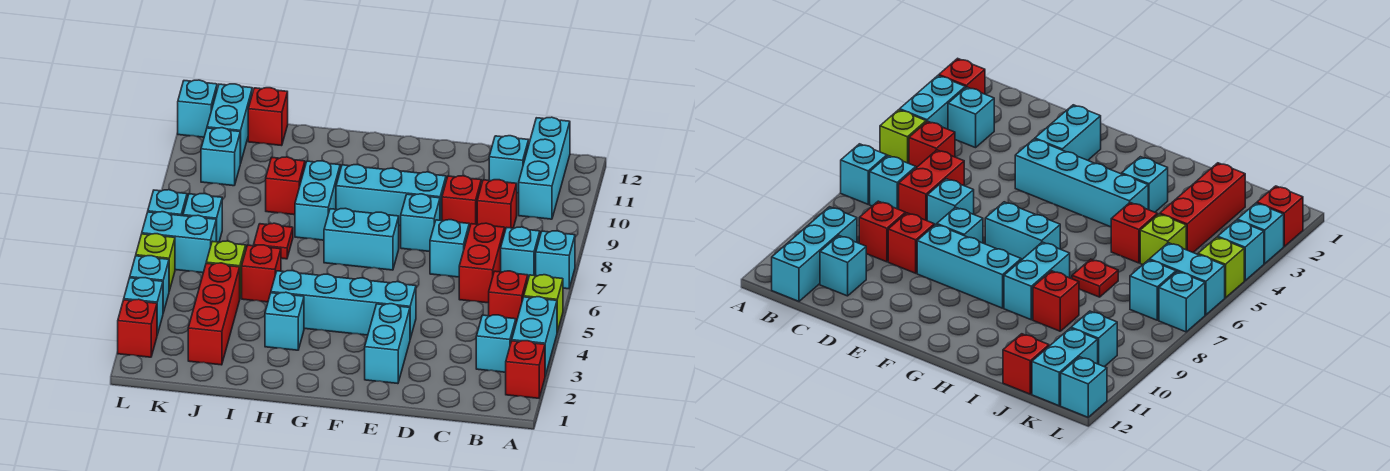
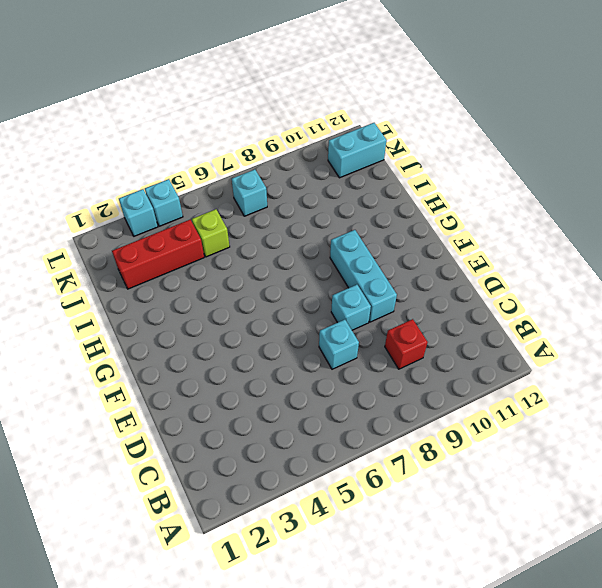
none -> red 1x1 brick [506,341,545,398]
none -> cyan 1x2 brick [512,297,557,376]
none -> lime 1x1 brick [524,275,563,332]
none -> cyan 1x1 brick [536,231,575,289]

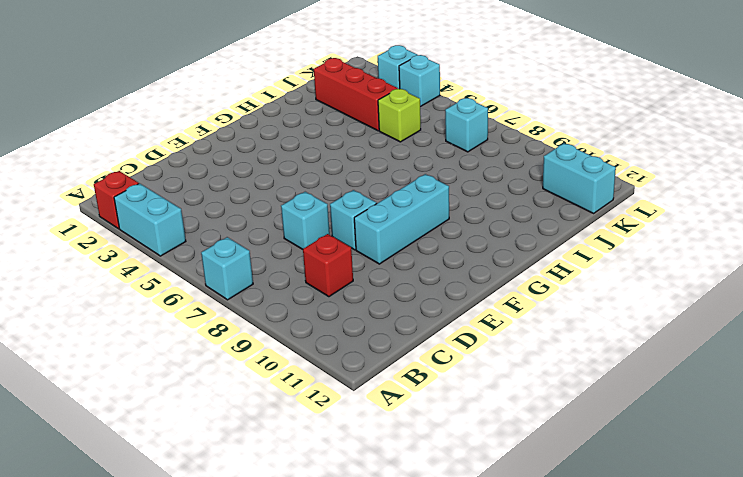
none -> lime 1x1 brick [524,275,563,332]
none -> cyan 1x1 brick [476,315,516,372]
none -> red 1x1 brick [489,271,528,322]
none -> cyan 1x1 brick [501,227,540,279]

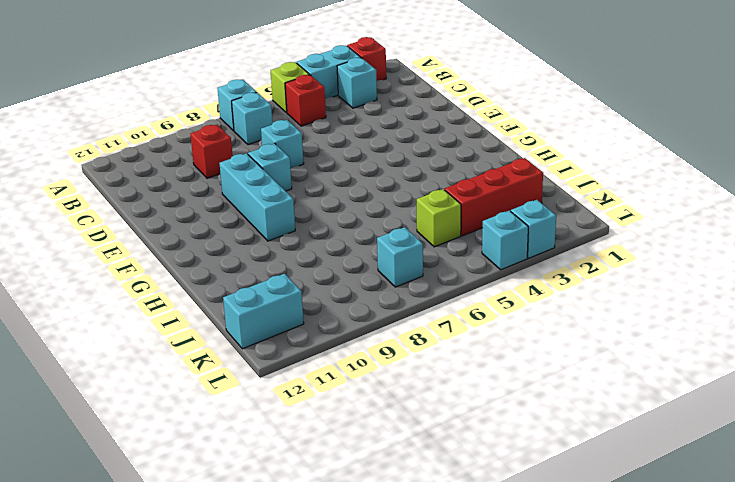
none -> cyan 1x3 brick [519,117,570,219]
none -> red 1x2 brick [459,223,505,303]
none -> cyan 1x1 brick [489,136,529,193]
none -> red 1x1 brick [442,176,481,229]

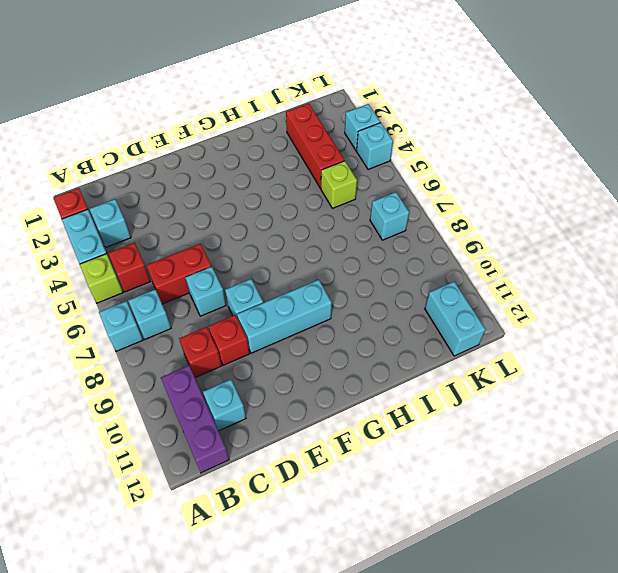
purple 1x3 brick [161,365,229,473] -> cyan 1x3 brick [519,117,570,219]
red 1x2 brick [147,244,212,304] -> red 1x2 brick turned to [459,223,505,303]
none -> cyan 1x2 brick [365,304,410,384]
none -> cyan 1x4 brick [271,271,416,339]
none -> cyan 1x2 brick [324,208,399,270]
none -> cyan 1x1 brick [265,292,304,350]

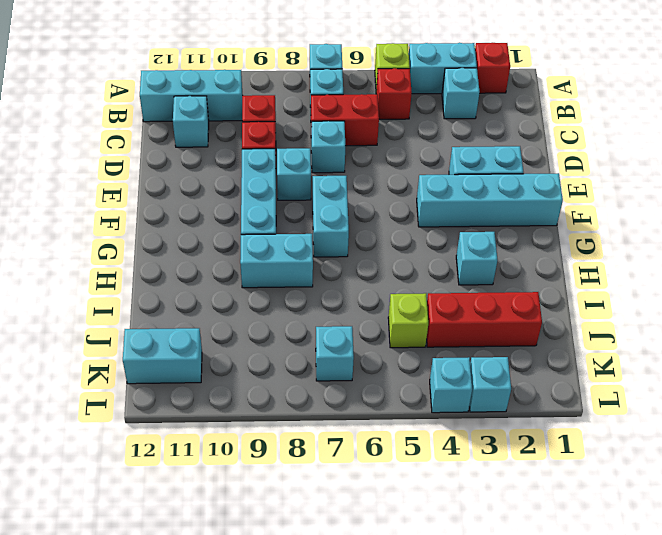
cyan 1x4 brick [417,173,563,227] -> cyan 1x4 brick turned to [271,271,416,339]
none -> red 1x1 brick [242,245,281,302]
none -> red 1x1 plate [254,223,293,259]
none -> red 1x1 brick [266,157,305,215]
none -> red 1x1 brick [248,88,288,146]

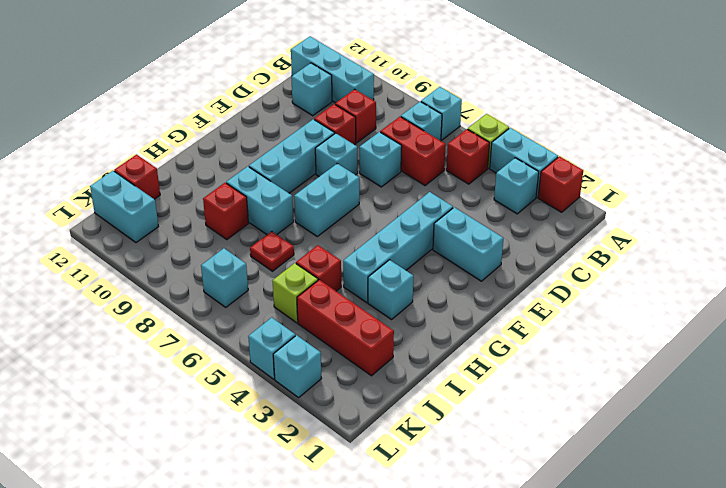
none -> cyan 1x2 brick [142,212,216,273]
none -> cyan 1x1 brick [201,128,240,186]
none -> red 1x1 brick [118,299,157,357]
none -> lime 1x1 brick [136,234,175,291]

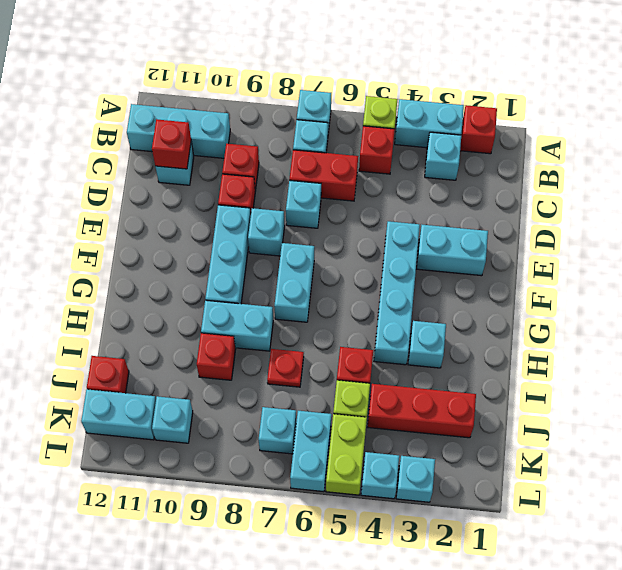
red 1x1 brick [152,119,191,169] -> red 1x1 brick moved to [118,299,157,357]
lime 1x2 brick [326,414,367,495] -> lime 1x1 brick [136,234,175,291]
none -> cyan 1x1 brick [148,190,187,216]
none -> cyan 1x1 brick [178,80,217,137]

